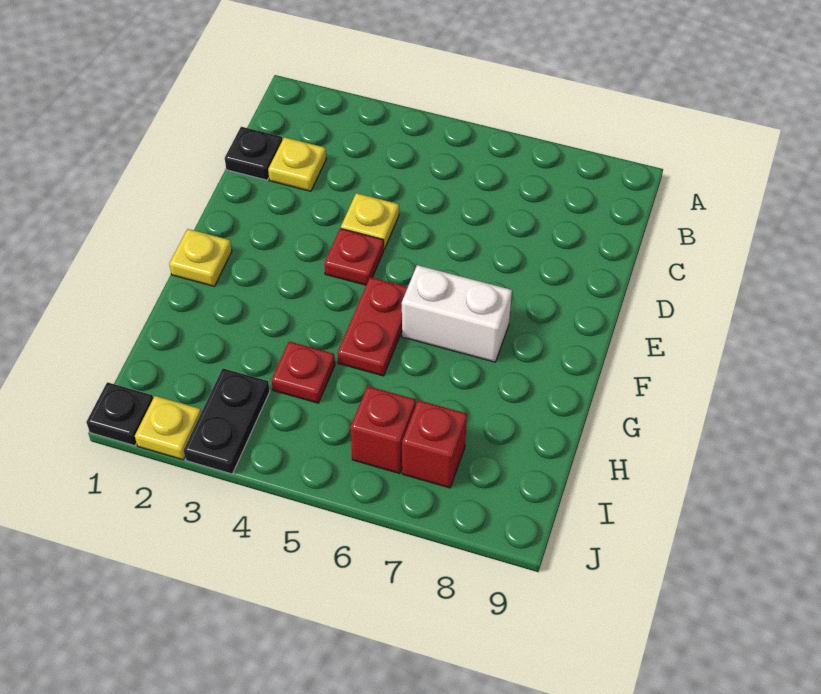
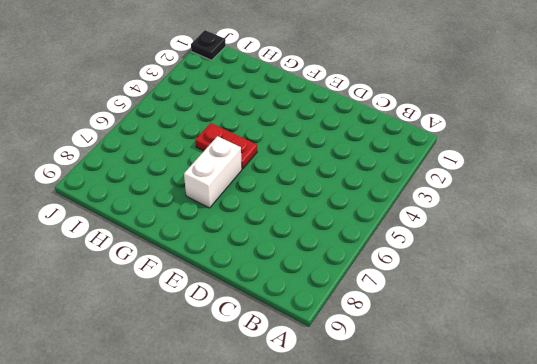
none -> black 1x1 plate [225,127,282,180]
none -> yellow 1x1 plate [268,137,326,191]
none -> yellow 1x1 plate [341,193,399,249]

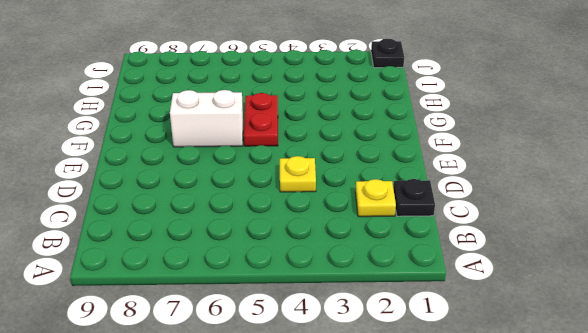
none -> red 1x1 plate [324,228,384,285]
none -> yellow 1x1 plate [169,229,232,286]
none -> red 1x1 plate [272,341,335,403]

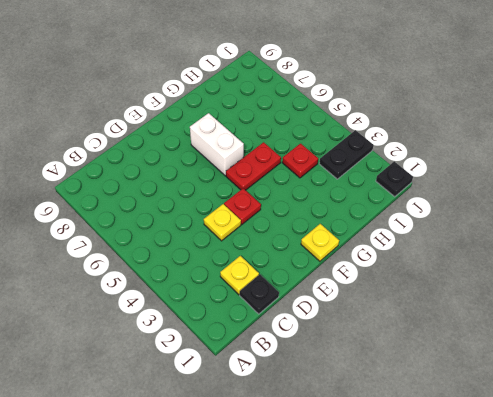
none -> red 1x1 brick [350,386,416,473]
none -> red 1x1 brick [402,400,467,488]
none -> yellow 1x1 plate [135,396,201,460]

